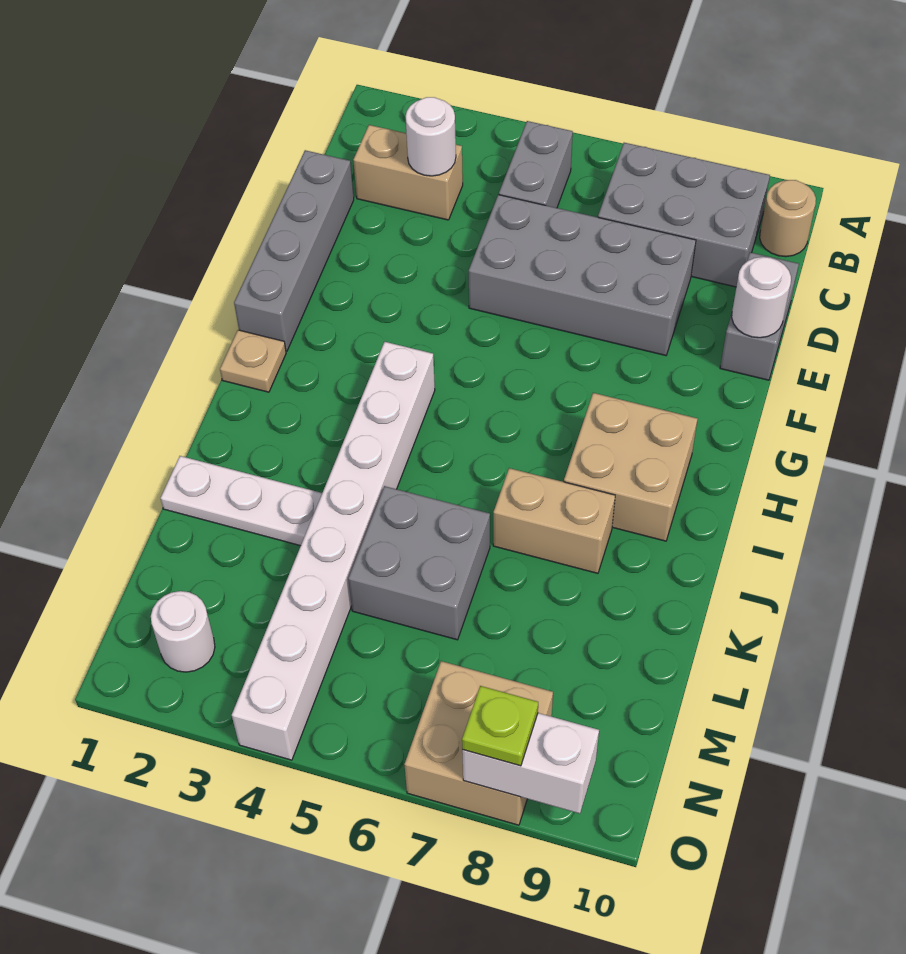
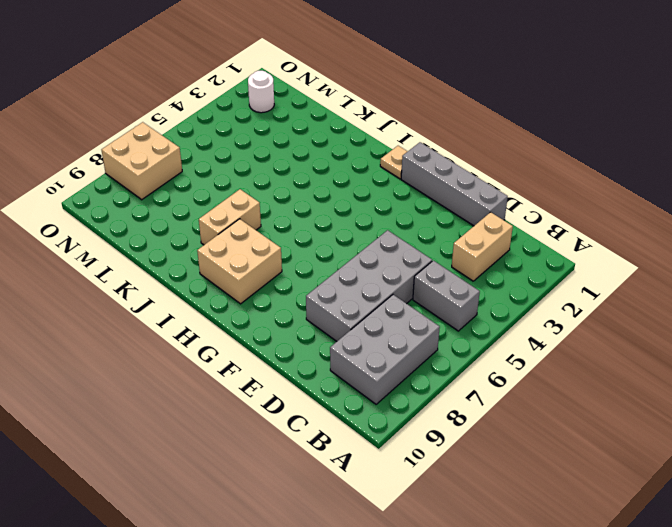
none -> tan 1x1 round brick [760,180,816,257]
none -> grey 1x2 brick [720,252,799,380]
none -> white 1x8 brick [232,342,435,760]

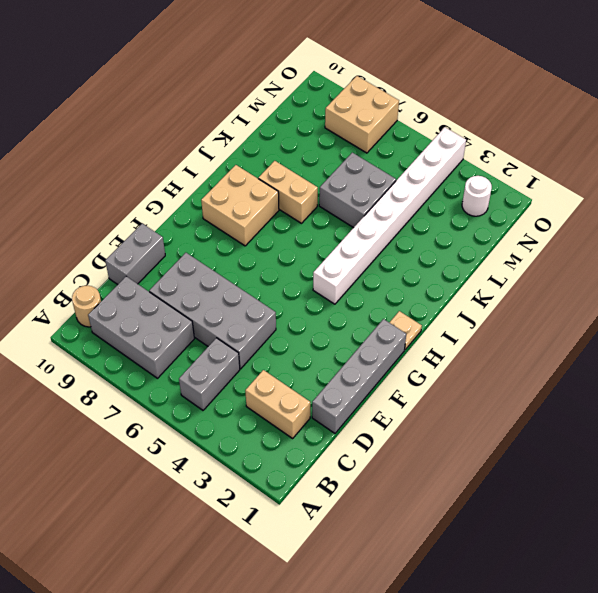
none -> white 1x3 plate [161,456,322,546]
none -> white 1x1 round brick [406,97,456,176]
none -> white 1x1 round brick [732,257,791,338]

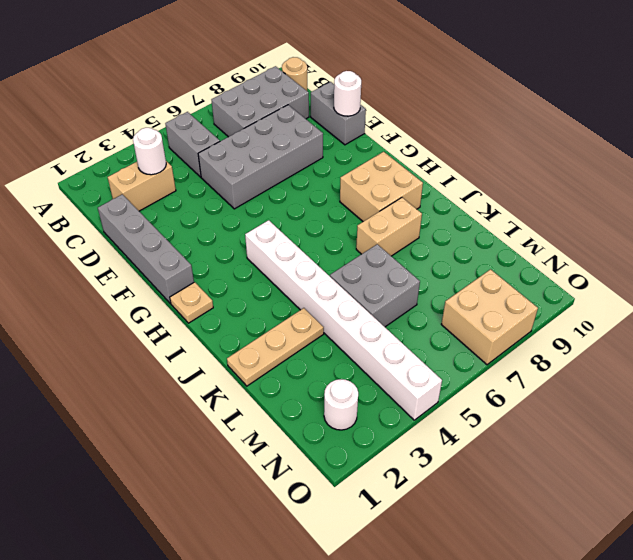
tan 1x3 plate [227,308,324,386] -> white 1x3 plate [161,456,322,546]
none -> white 1x2 brick [462,713,599,814]
none -> lime 1x1 plate [462,686,538,766]

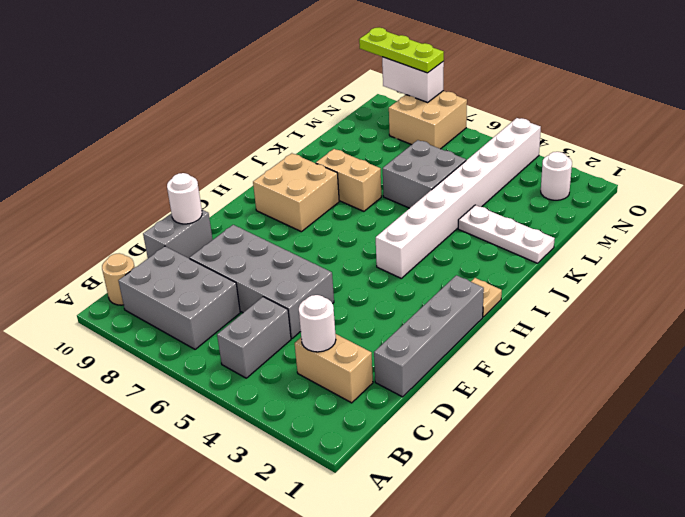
lime 1x3 plate [359,28,444,73] -> lime 1x1 plate [462,686,538,766]

